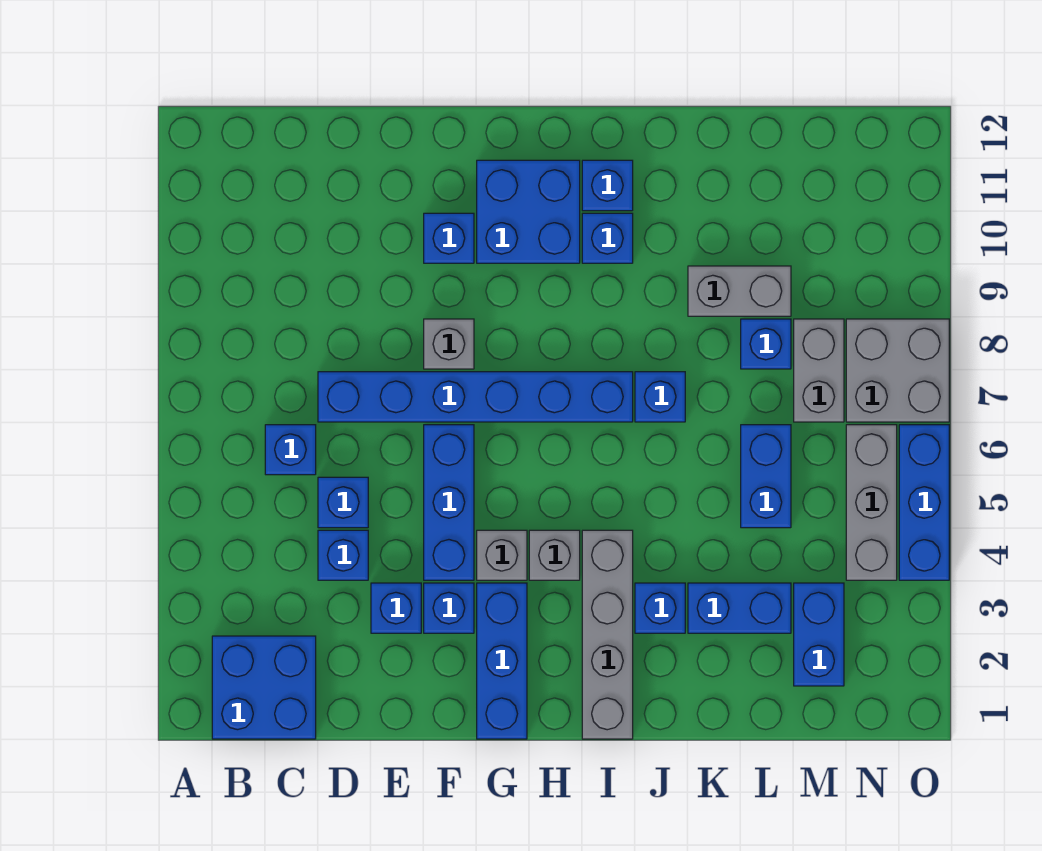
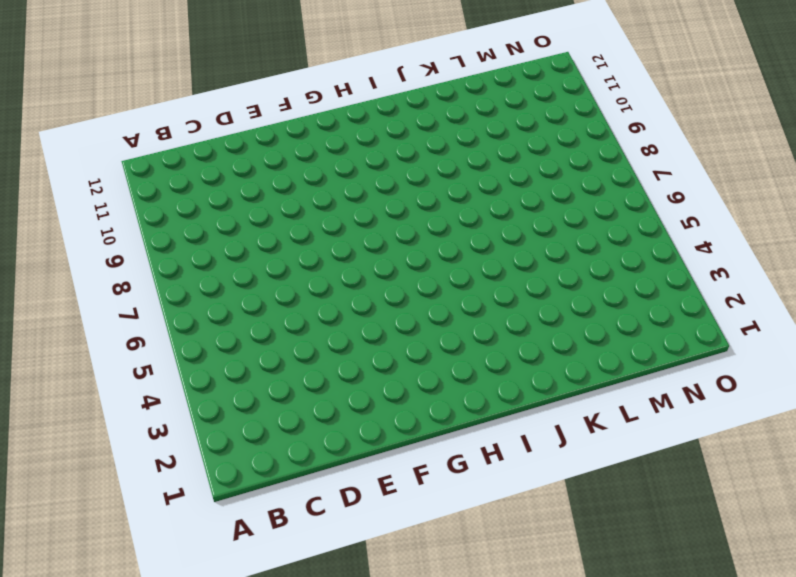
none -> blue 2x2 brick [212,636,316,739]
none -> blue 1x1 brick [265,425,316,475]
none -> blue 1x1 brick [318,530,368,580]

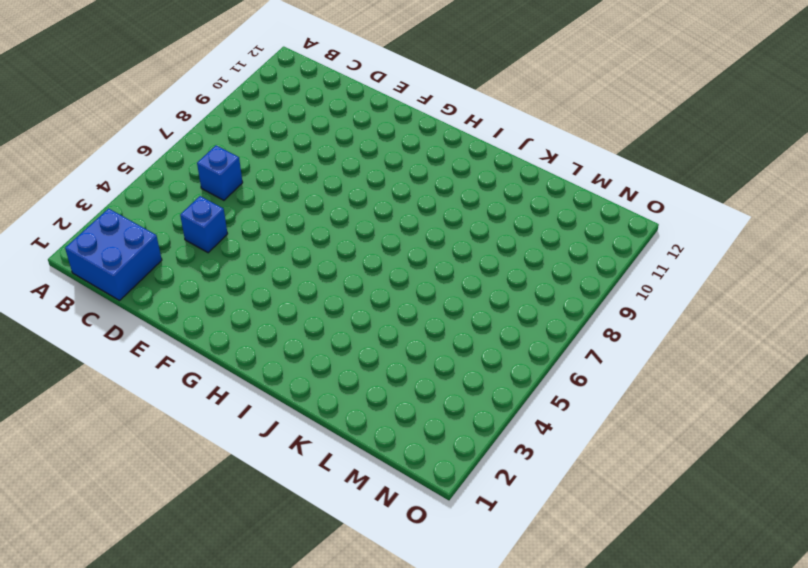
none -> blue 1x1 brick [318,477,368,528]
none -> blue 1x6 brick [318,372,633,422]
none -> blue 1x1 brick [371,583,421,633]

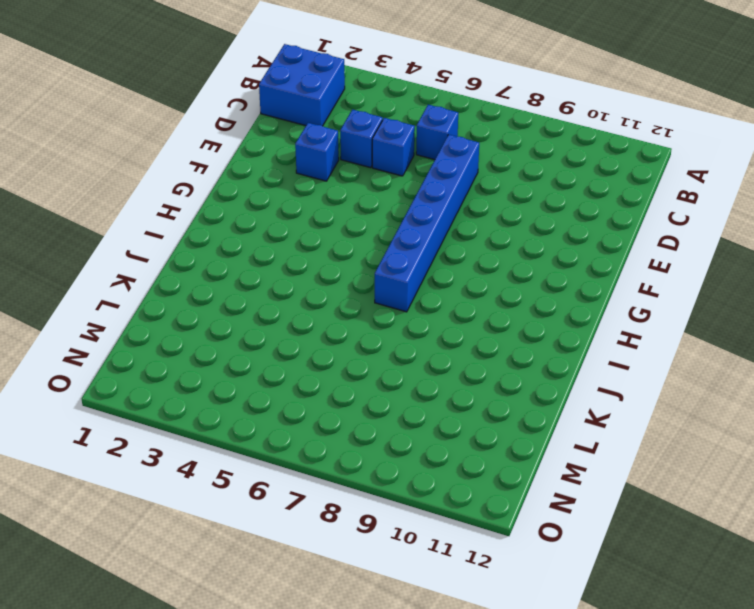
none -> blue 1x1 brick [424,583,474,633]
none -> blue 1x3 brick [424,425,474,580]
none -> grey 1x1 brick [424,319,474,369]

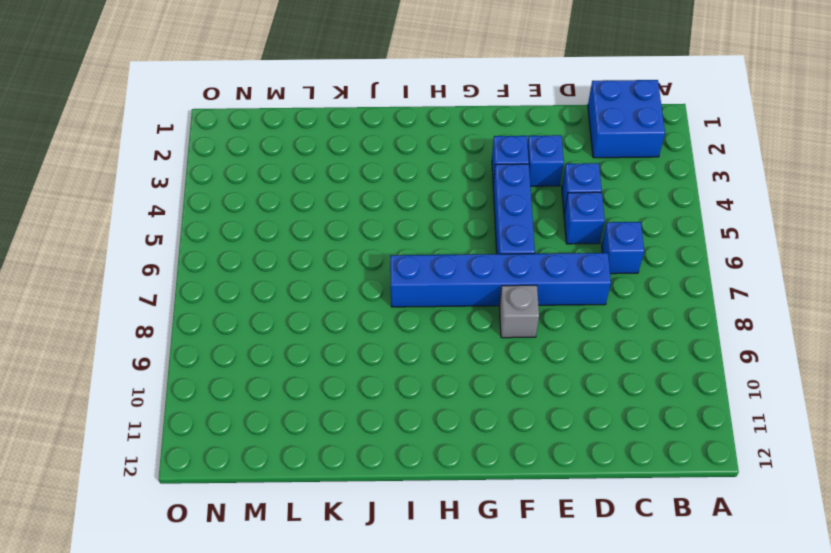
none -> blue 1x1 brick [424,213,474,263]
none -> blue 1x3 brick [477,583,527,739]
none -> grey 1x1 brick [477,530,527,580]

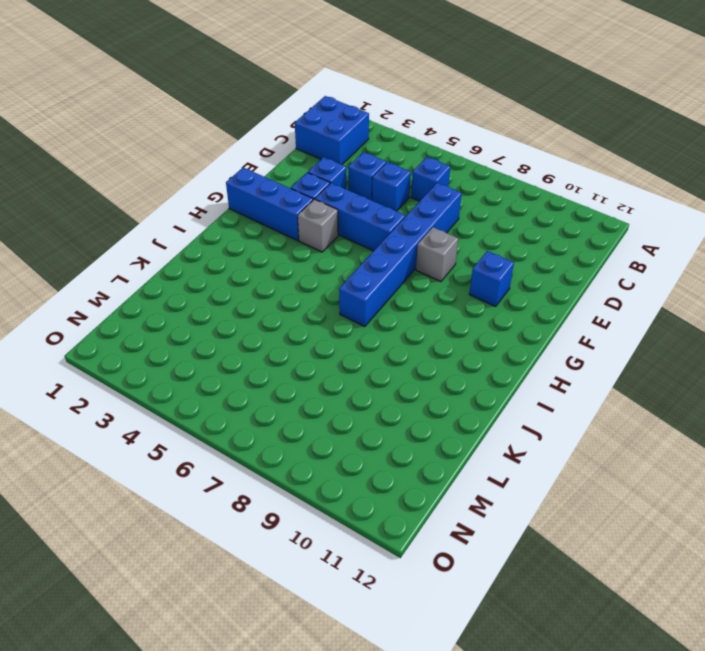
none -> blue 2x2 brick [477,160,580,263]
none -> grey 1x1 brick [529,530,580,580]
none -> grey 1x4 brick [582,530,633,739]

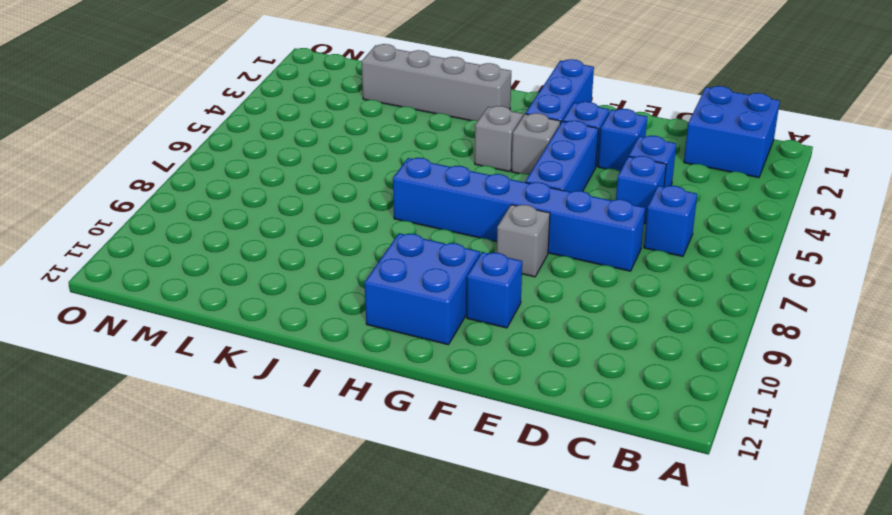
grey 1x4 brick [362,44,511,121] -> grey 1x4 brick turned to [582,530,633,739]
none -> blue 1x1 brick [582,213,633,263]
none -> blue 1x1 brick [582,160,633,211]
none -> blue 1x1 brick [635,583,685,633]

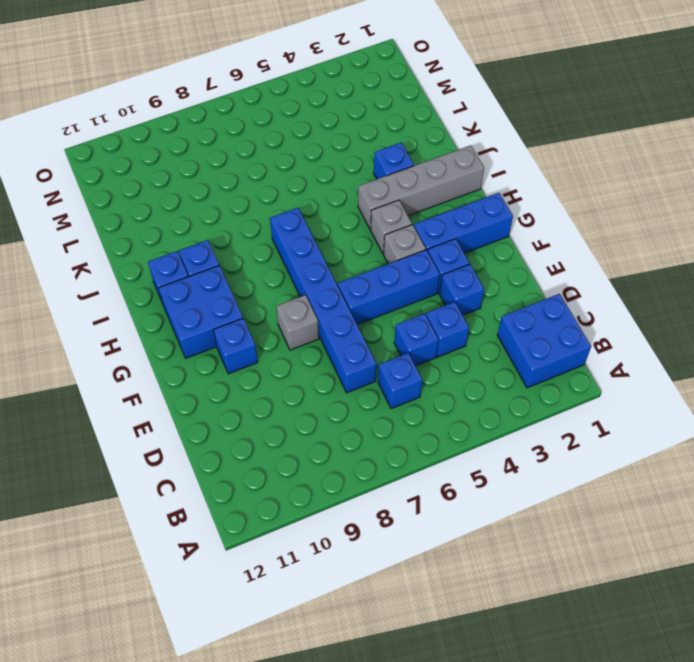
none -> blue 1x1 brick [635,372,685,422]
none -> blue 1x2 brick [688,583,791,633]
none -> grey 1x2 brick [688,266,791,316]

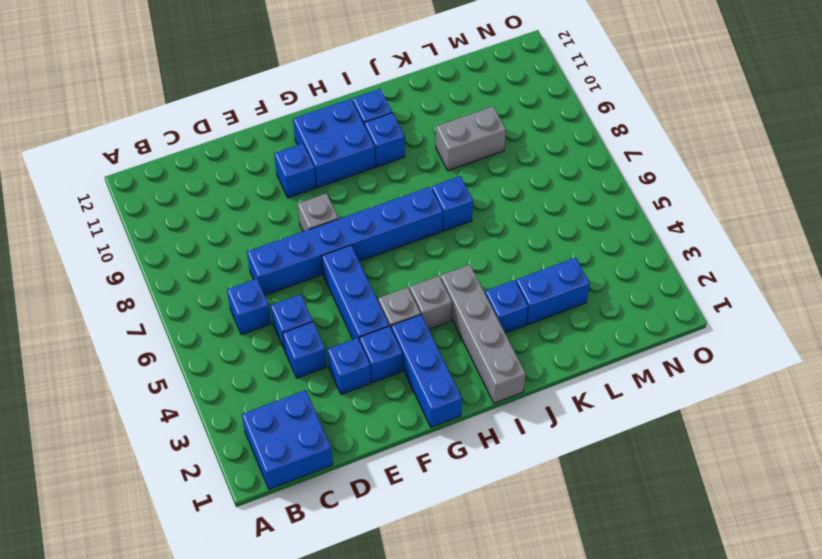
none -> blue 1x2 brick [741,425,791,528]
none -> blue 1x1 brick [741,319,791,369]
none -> blue 1x2 brick [794,583,844,686]

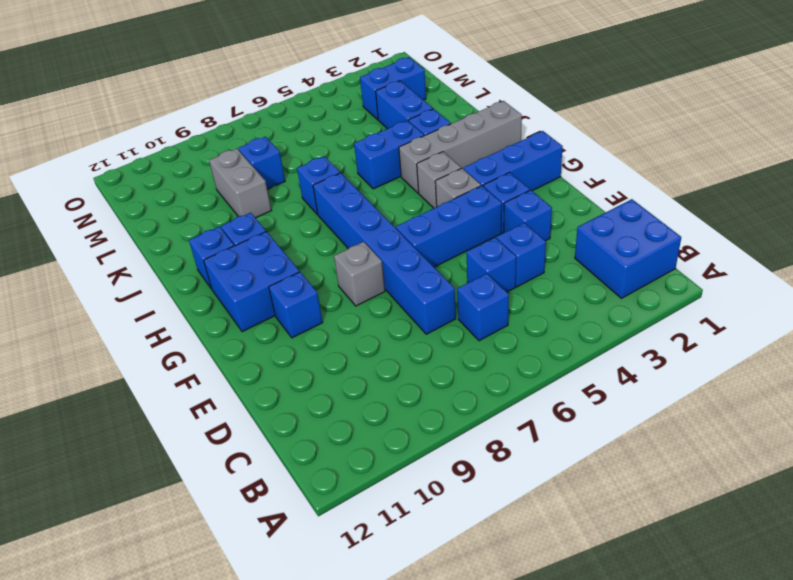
blue 1x2 brick [354,120,424,189] -> blue 1x2 brick moved to [741,425,791,528]
none -> grey 1x2 brick [794,319,844,422]
none -> grey 1x3 brick [846,425,897,580]
none -> grey 2x2 brick [846,319,949,422]

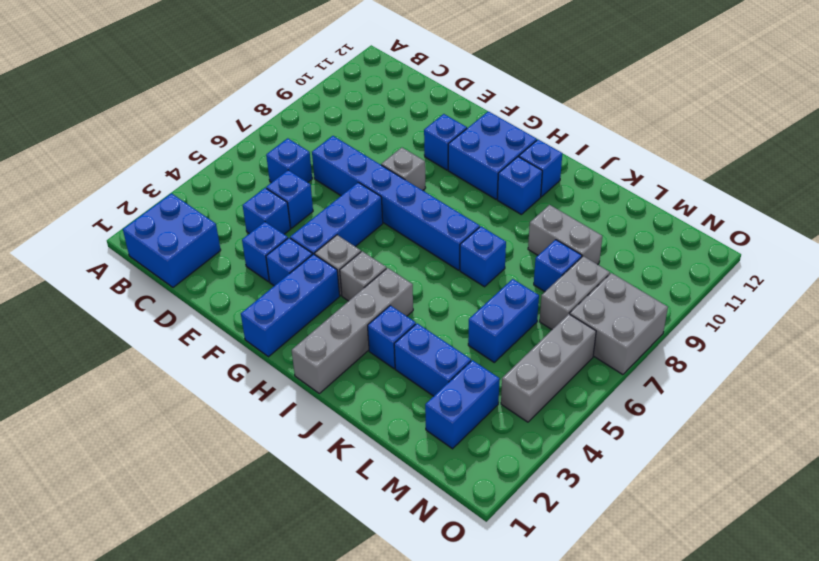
none -> blue 1x3 brick [899,425,949,580]

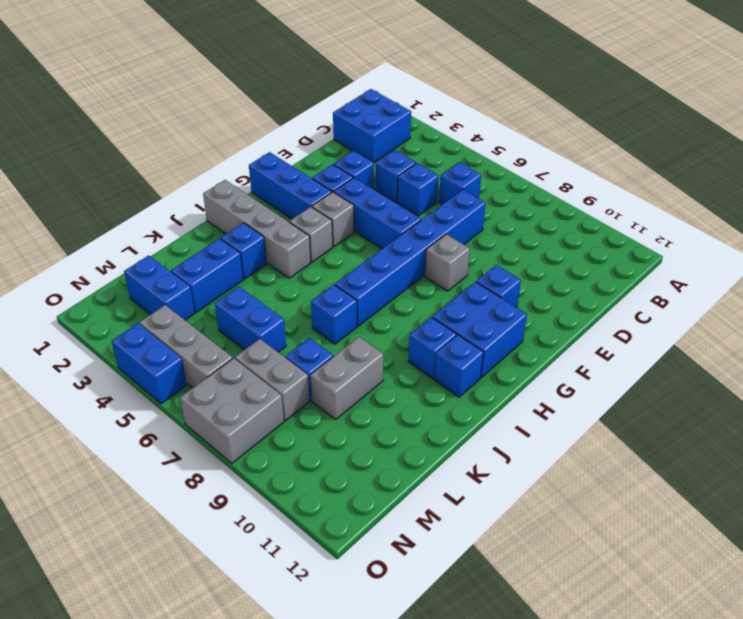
blue 1x2 brick [112,323,187,404] -> blue 1x3 brick [899,425,949,580]

